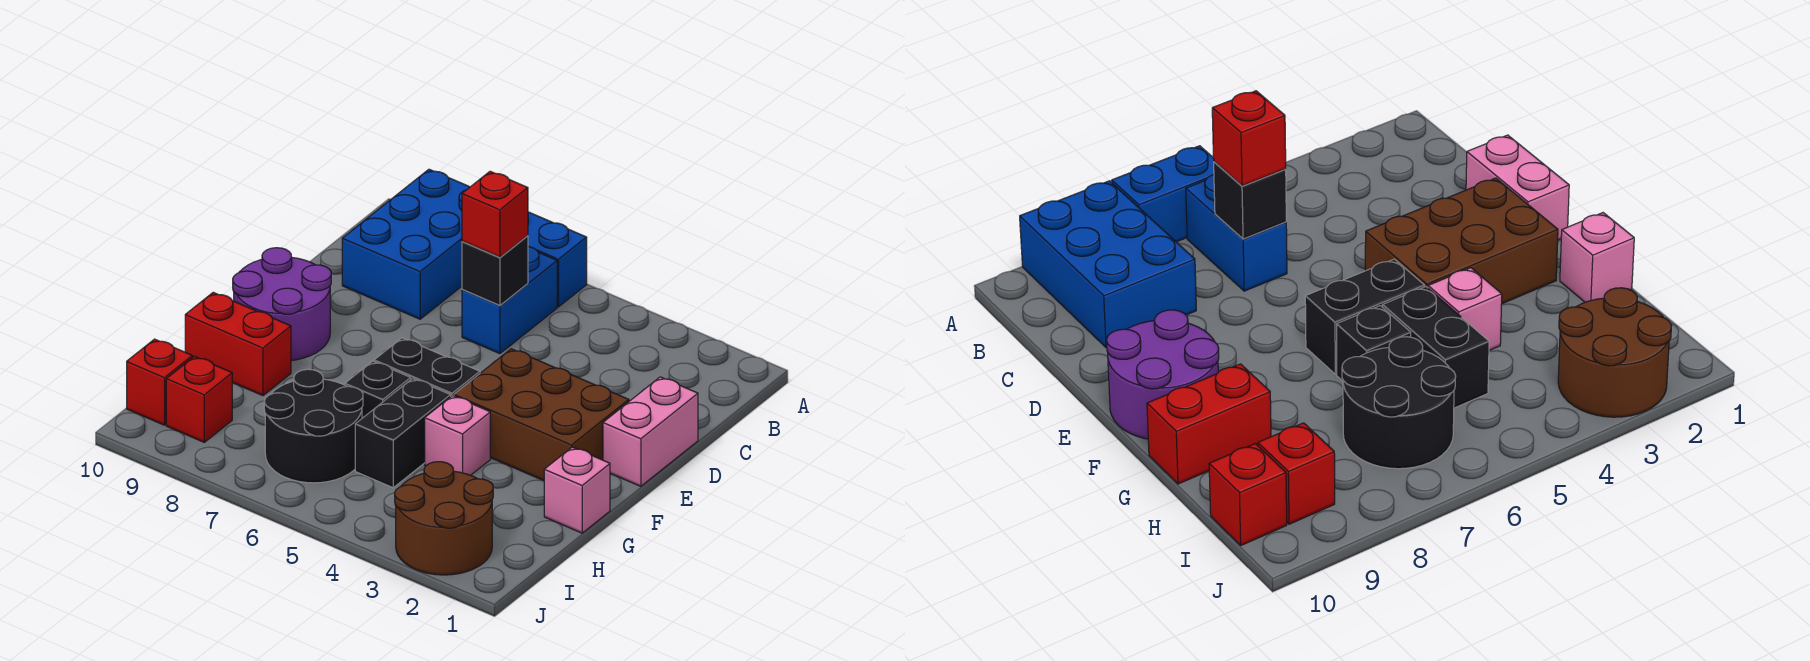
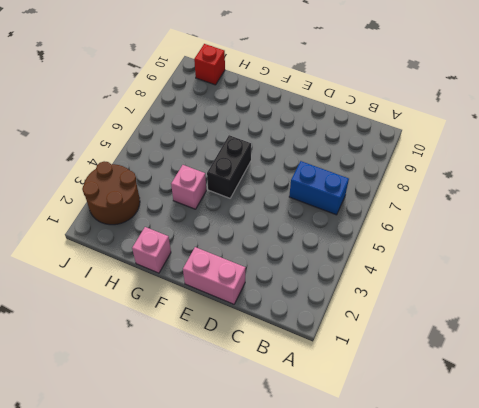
none -> blue 1x2 brick [528,212,587,307]
none -> blue 2x3 brick [342,169,470,319]
none -> brown 2x3 brick [454,349,629,481]

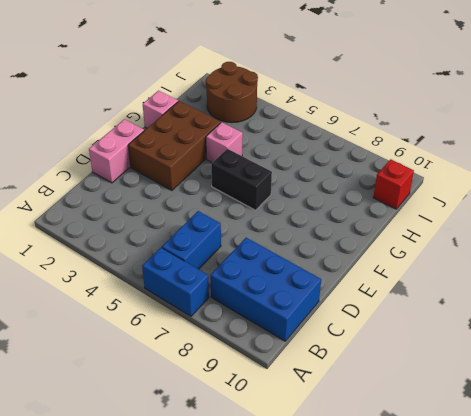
blue 2x3 brick [210,238,321,341] -> blue 2x3 brick turned to [342,169,470,319]
brown 2x3 brick [128,101,221,190] -> brown 2x3 brick turned to [454,349,629,481]
none -> purple 2x2 round brick [233,248,331,361]
none -> black 1x2 brick [355,378,451,488]
none -> black 1x1 brick [345,361,411,418]

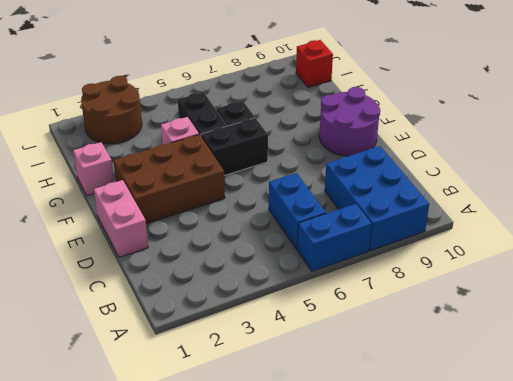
none -> red 1x2 brick [185,292,291,396]
none -> black 2x2 round brick [264,369,363,483]
none -> red 1x1 brick [166,356,232,442]

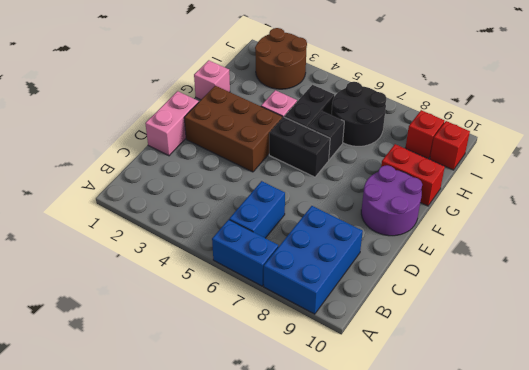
none -> black 1x1 brick [462,236,528,305]
none -> red 1x1 brick [462,171,528,257]

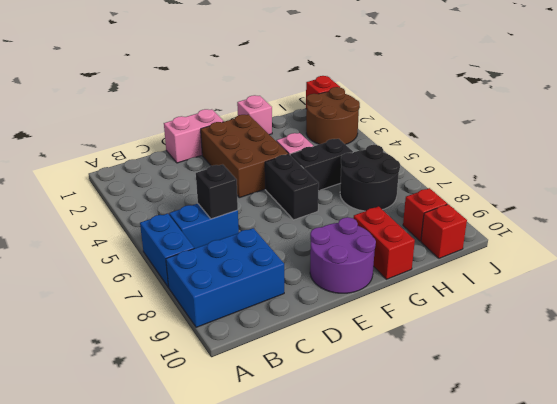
red 1x1 brick [306,76,340,109] -> red 1x1 brick moved to [462,171,528,257]
none -> black 1x1 brick [345,361,411,418]

